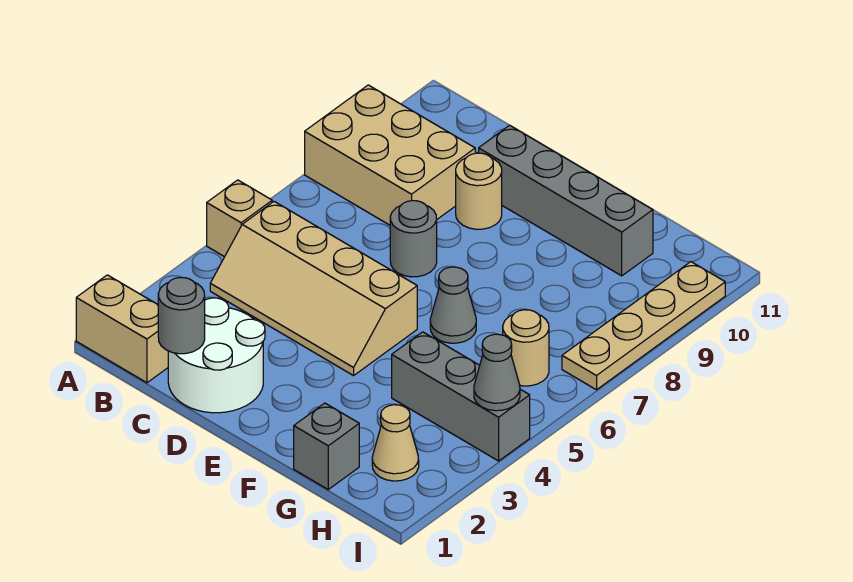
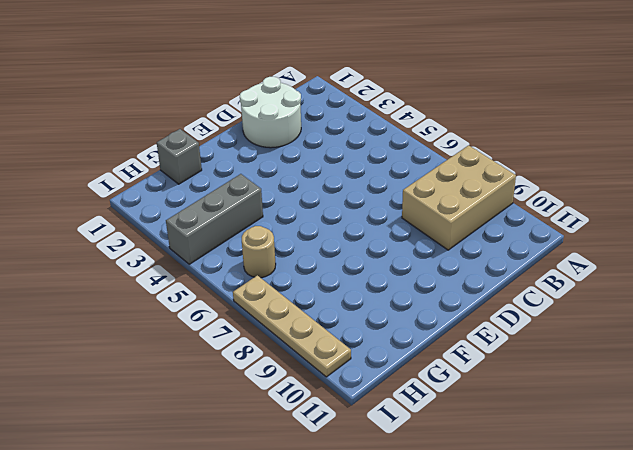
none -> tan 1x2 brick [76,275,168,383]
none -> tan 1x1 brick [207,180,272,257]
none -> tan 2x4 slope [210,202,417,376]

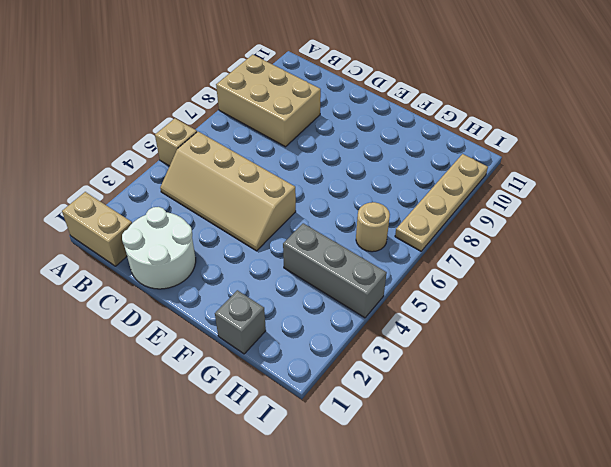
none -> grey 1x1 round brick [390,201,437,277]
none -> tan 1x1 round brick [456,153,502,229]
none -> grey 1x4 brick [479,125,653,276]

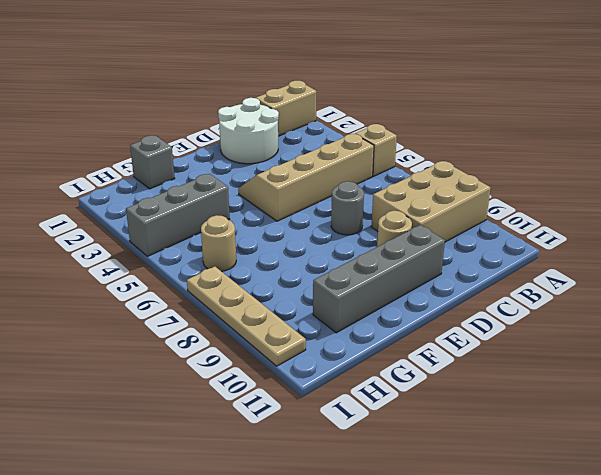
none -> grey 1x1 cone [430,267,476,343]
none -> tan 1x1 cone [372,405,419,481]
none -> grey 1x1 round brick [158,278,205,354]

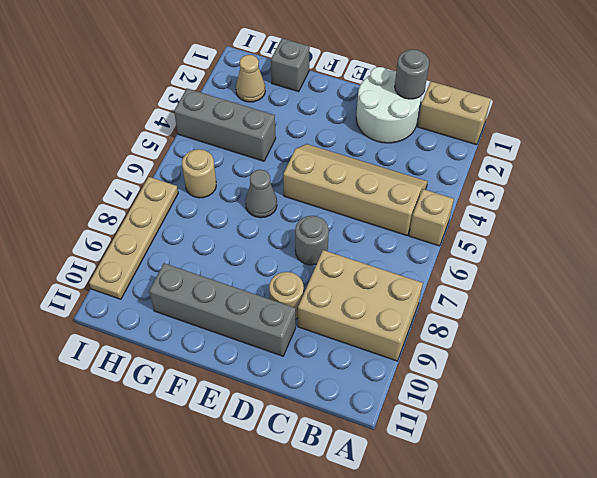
none -> grey 1x1 cone [474,334,520,411]

